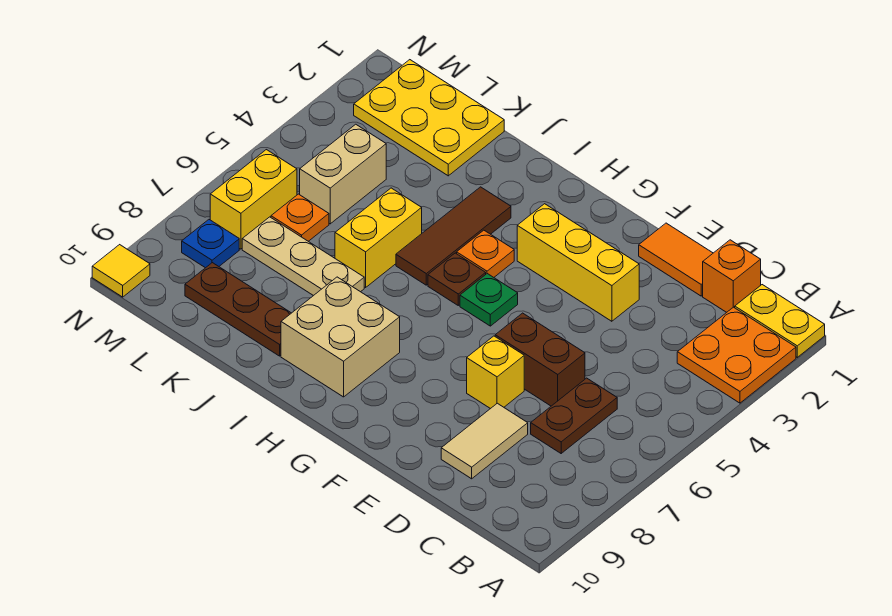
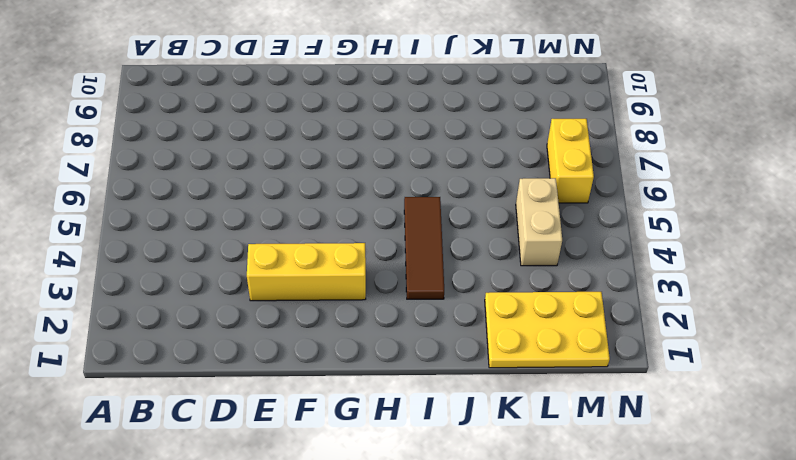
none -> yellow 1x2 plate [735,285,825,357]
none -> orange 2x2 plate [677,307,796,403]
none -> orange 1x1 brick [703,240,761,312]

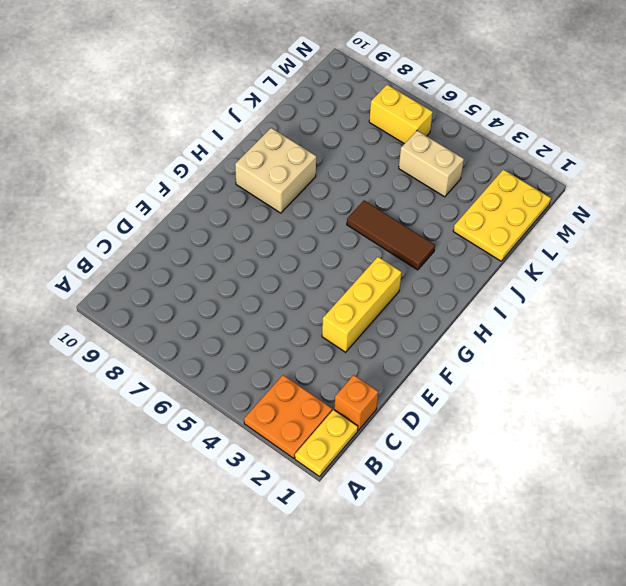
none -> brown 1x2 plate [531,378,617,453]
none -> orange 1x2 tile [639,223,713,296]
none -> brown 1x2 brick [495,313,585,406]

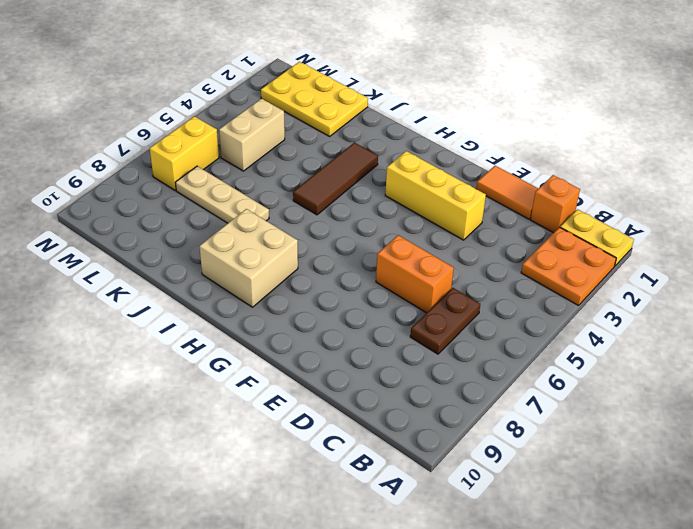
orange 1x2 brick [376,235,454,313] -> brown 1x2 brick [495,313,585,406]
none -> tan 1x2 tile [441,403,528,479]
none -> yellow 1x1 brick [467,336,524,409]
none -> green 1x1 plate [460,274,518,326]

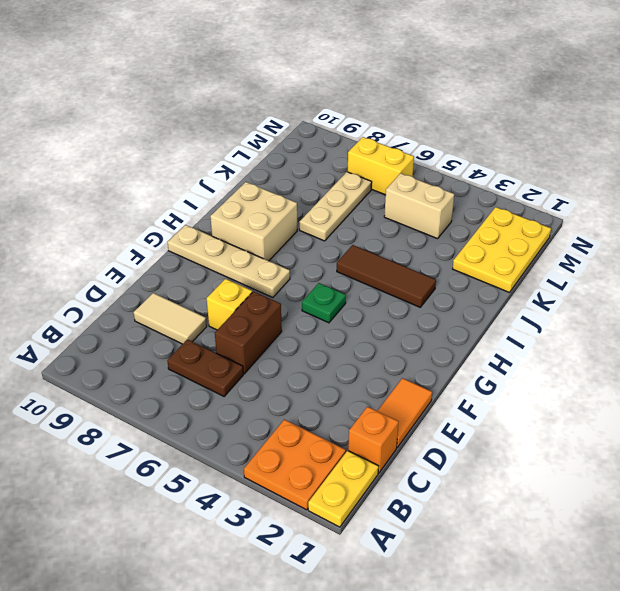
tan 1x4 plate [168,225,290,298] -> none
none -> yellow 1x3 brick [517,204,639,321]
none -> orange 1x1 plate [457,230,514,277]
none -> brown 1x1 plate [428,253,486,305]

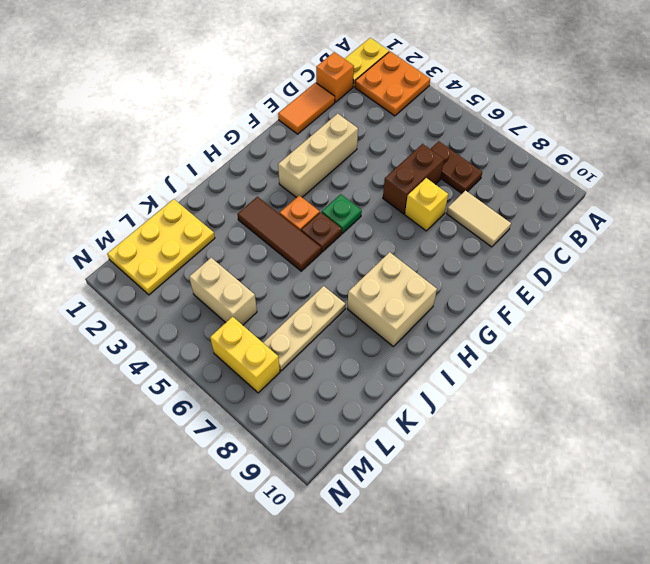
tan 1x3 brick [278,114,358,198] -> yellow 1x3 brick [517,204,639,321]
none -> yellow 1x2 brick [335,188,422,287]
none -> brown 1x3 plate [185,263,291,356]
none -> orange 1x1 plate [271,194,329,241]

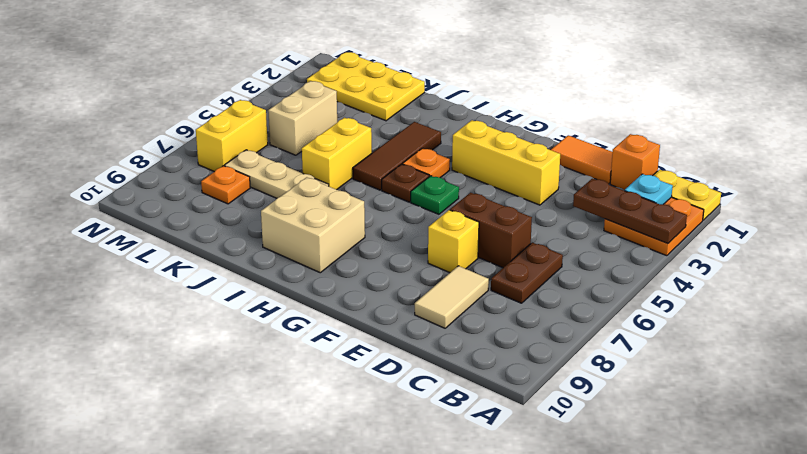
brown 1x3 plate [573,179,687,244] -> brown 1x3 plate moved to [185,263,291,356]
cyan 1x1 plate [625,174,673,204] -> none
orange 1x1 plate [201,166,250,204] -> orange 1x1 plate moved to [271,194,329,241]
none -> blue 1x1 plate [182,220,239,268]
none -> yellow 1x1 tile [92,245,150,297]

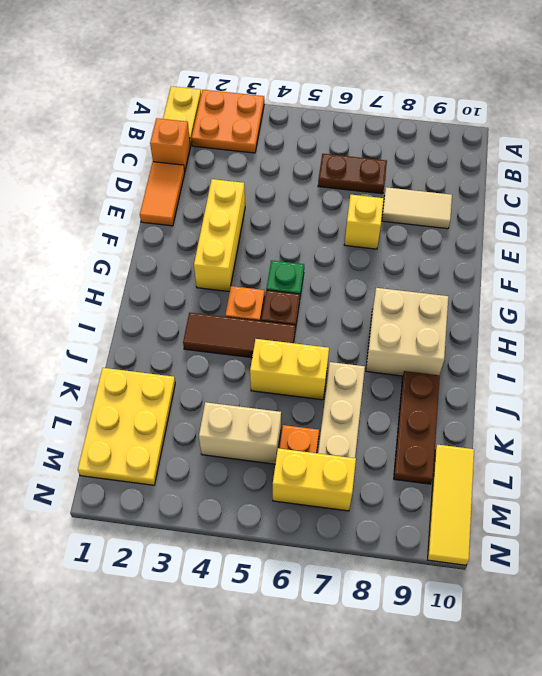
yellow 1x3 tile [428,445,474,565] -> yellow 1x1 tile [92,245,150,297]
none -> brown 1x2 brick [495,313,585,406]
none -> blue 1x1 plate [182,220,239,268]

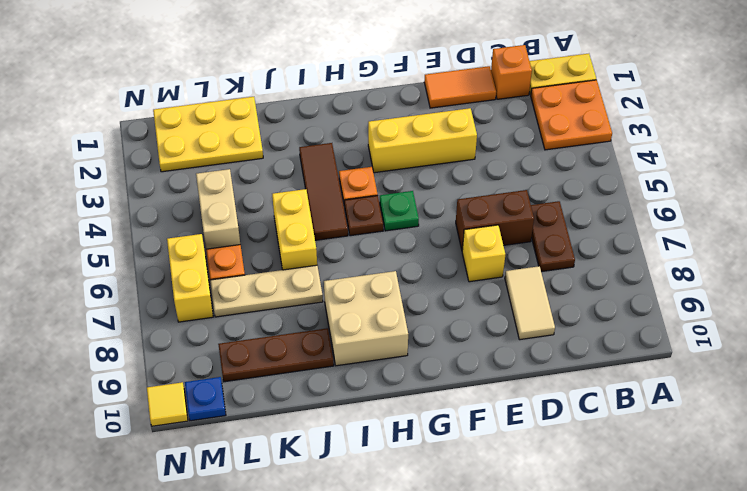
blue 1x1 plate [185,377,226,421] -> blue 1x1 plate moved to [182,220,239,268]

